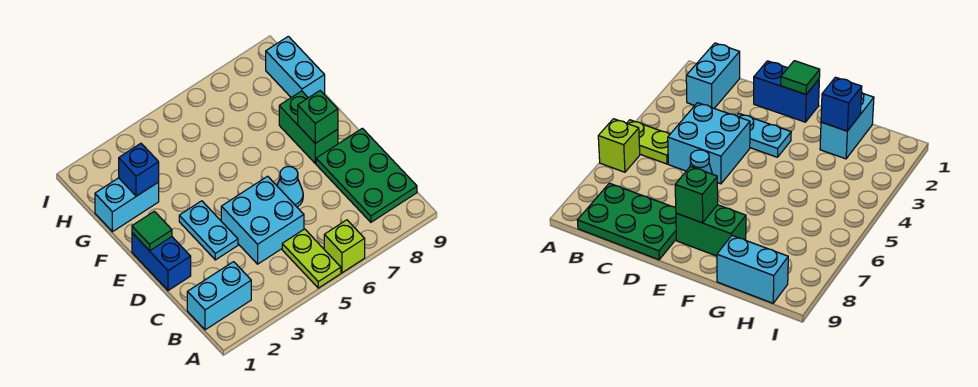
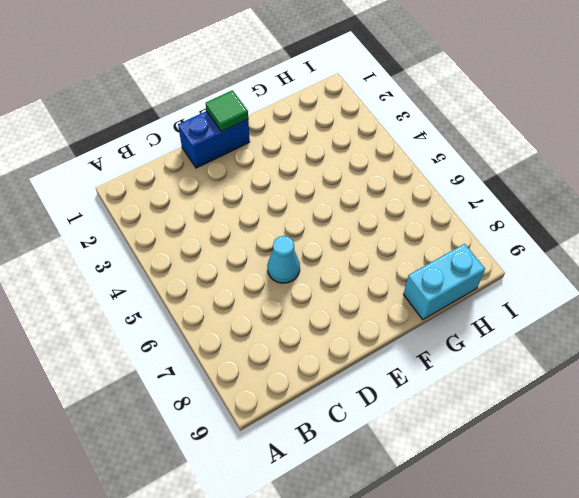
none -> lime 1x2 plate [282,229,341,288]
none -> lime 1x1 brick [324,220,365,273]
none -> cyan 1x2 brick [187,262,251,330]

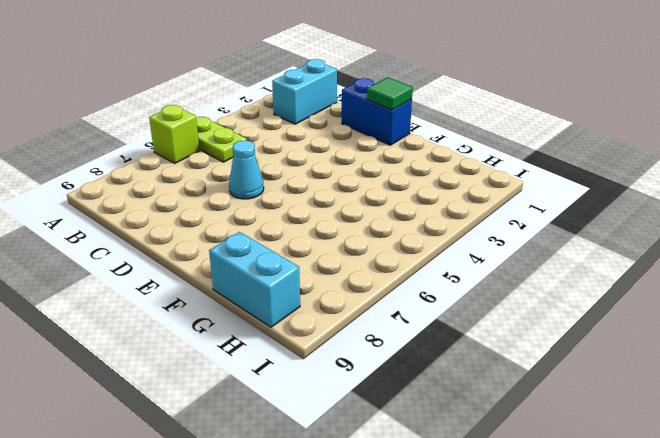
none -> green 2x3 plate [316,128,417,222]
none -> cyan 2x2 brick [221,176,304,264]
none -> cyan 1x2 plate [179,201,238,260]

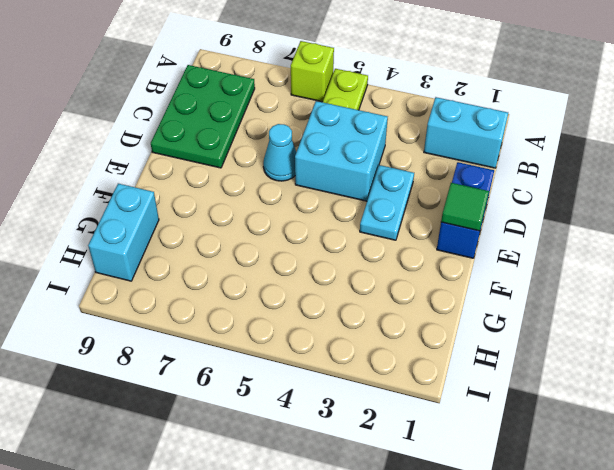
none -> green 1x2 brick [279,91,338,163]
none -> cyan 1x2 brick [95,178,159,232]
none -> green 1x1 brick [298,91,338,143]

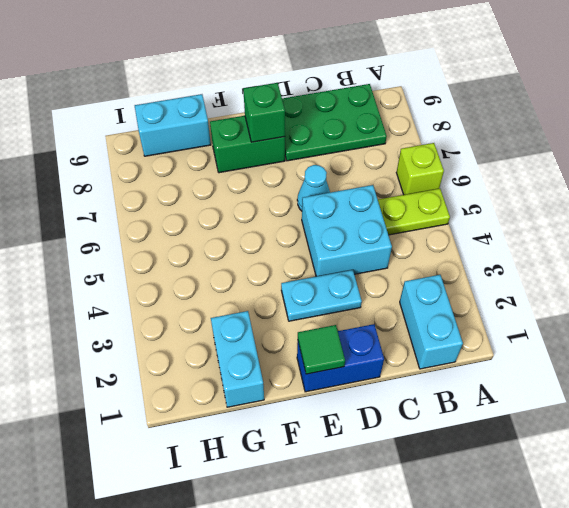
none -> blue 1x1 brick [119,143,159,196]

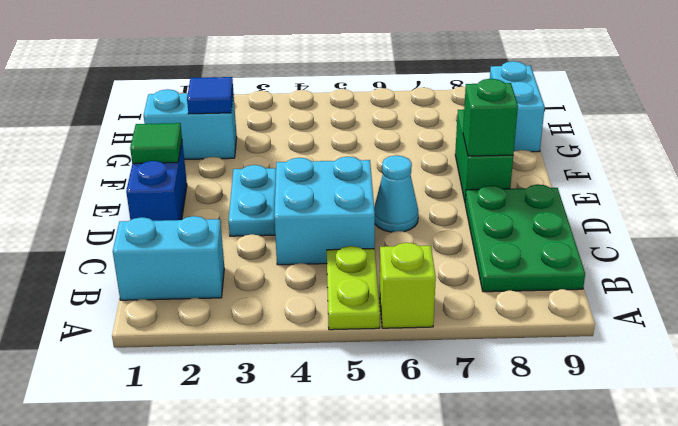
blue 1x1 tile [187,77,233,114] -> blue 1x1 brick [119,143,159,196]

